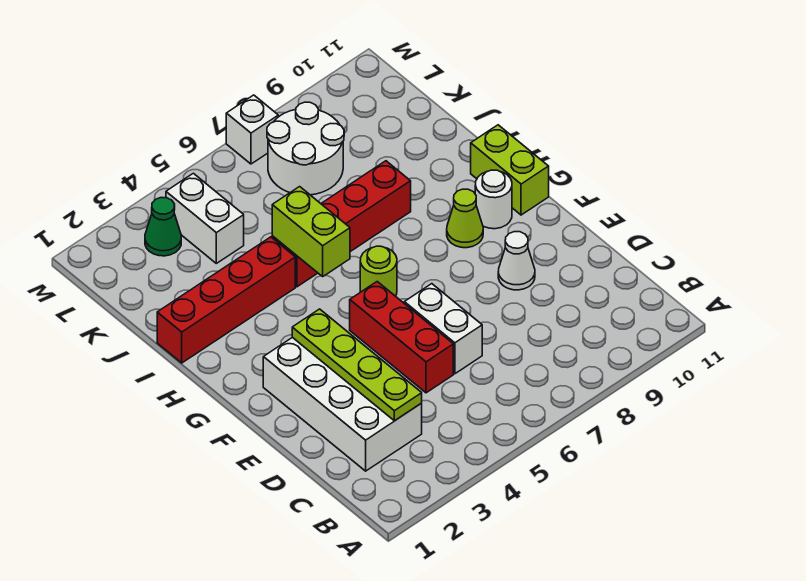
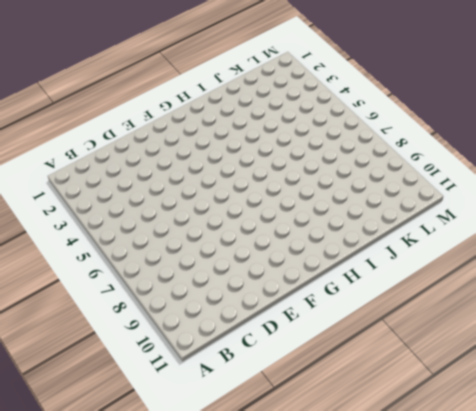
none -> white 2x4 brick [263,337,422,471]
none -> red 1x3 brick [350,282,453,393]
none -> white 1x2 brick [404,284,482,374]

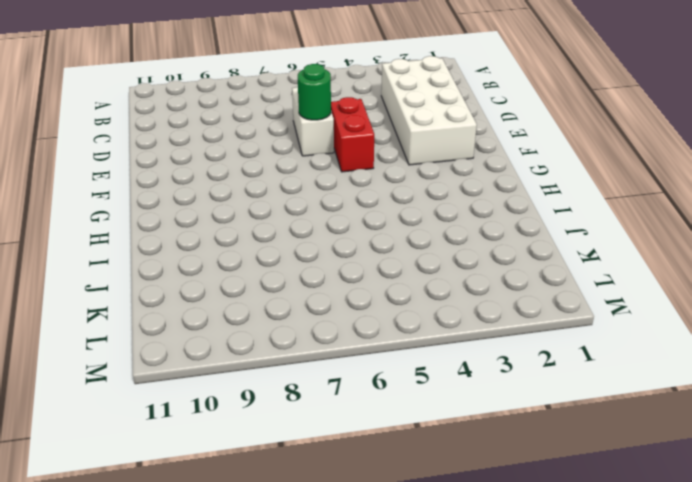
red 1x2 brick [331,97,374,172] -> red 1x3 brick [350,282,453,393]
green 1x1 round brick [298,64,331,120] -> none
none -> white 1x1 cone [498,232,535,290]
none -> lime 1x1 round brick [360,246,397,296]
none -> lime 1x1 cone [447,189,483,248]

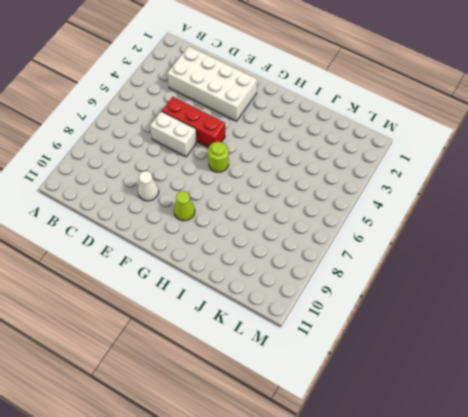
none -> white 1x1 round brick [475,170,512,229]
none -> lime 1x2 brick [471,125,549,215]
none -> red 1x4 brick [157,237,295,363]

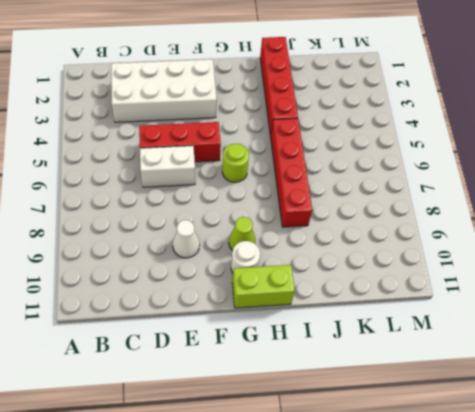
none -> white 1x2 brick [166,173,244,263]
none -> white 2x2 round brick [267,102,344,195]
none -> green 1x1 cone [145,198,181,256]

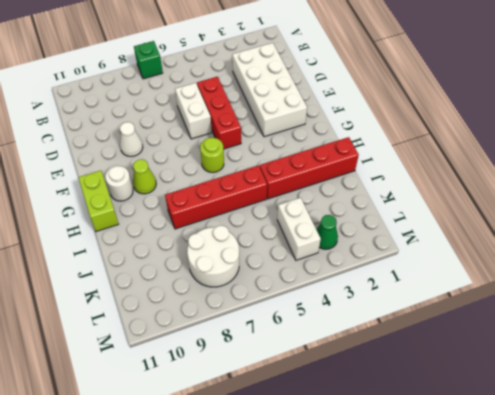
green 1x1 brick [134,41,163,79] -> none
none -> white 1x1 brick [226,95,278,164]
none -> lime 1x4 plate [292,309,422,421]
none -> lime 1x2 brick [272,187,350,276]

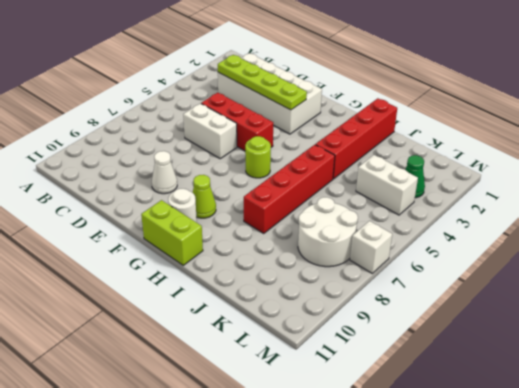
none -> lime 1x2 brick [272,187,350,276]

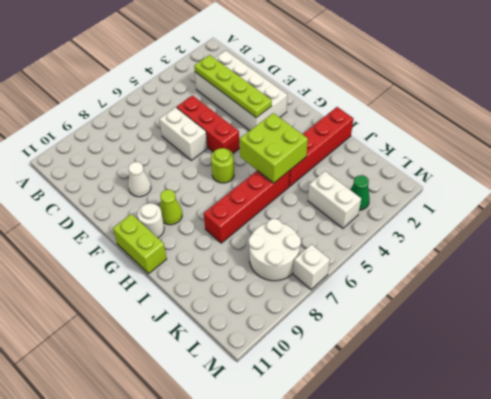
lime 2x2 brick [239,113,308,183] -> lime 1x2 brick [272,187,350,276]

